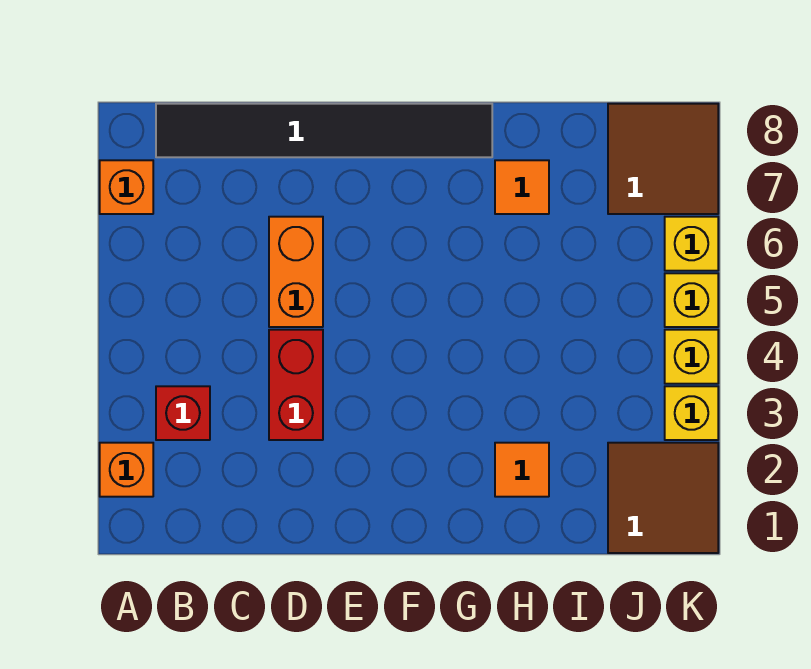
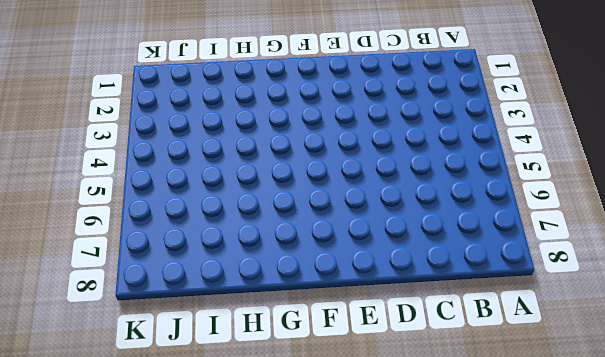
none -> orange 1x1 brick [100,443,153,497]
none -> orange 1x1 brick [100,160,153,214]
none -> red 1x1 brick [156,386,210,440]

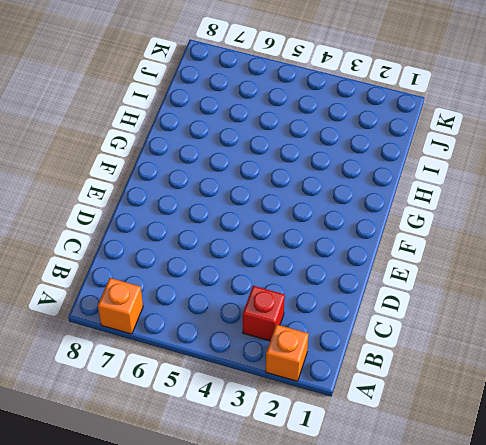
none -> black 1x6 tile [156,104,492,157]
none -> red 1x2 brick [269,330,323,440]
none -> orange 1x2 brick [269,217,323,327]

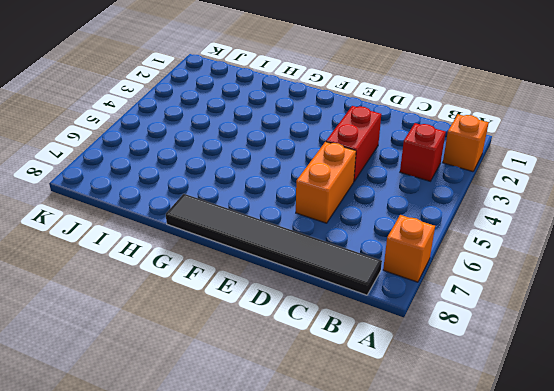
none -> orange 1x1 tile [495,443,549,497]
none -> orange 1x1 tile [495,160,549,214]
none -> brown 2x2 tile [608,443,718,553]

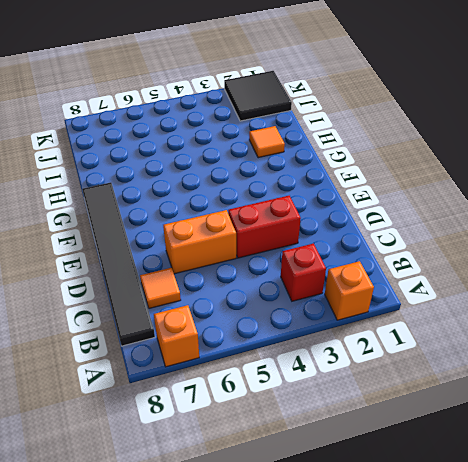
orange 1x1 tile [140,268,181,308] -> orange 1x1 tile moved to [495,160,549,214]
black 2x2 tile [224,71,292,121] -> brown 2x2 tile [608,443,718,553]
none -> brown 2x2 tile [608,104,718,214]
none -> yellow 1x1 brick [665,386,718,440]
none -> yellow 1x1 brick [665,330,718,384]

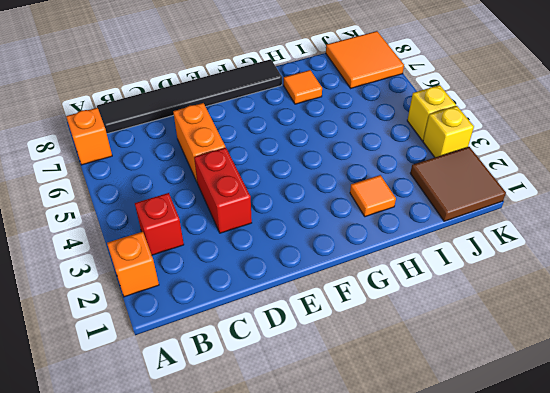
orange 2x2 tile [326,31,404,88] -> brown 2x2 tile [608,104,718,214]
none -> yellow 1x1 brick [665,273,718,327]
none -> yellow 1x1 brick [665,217,718,271]

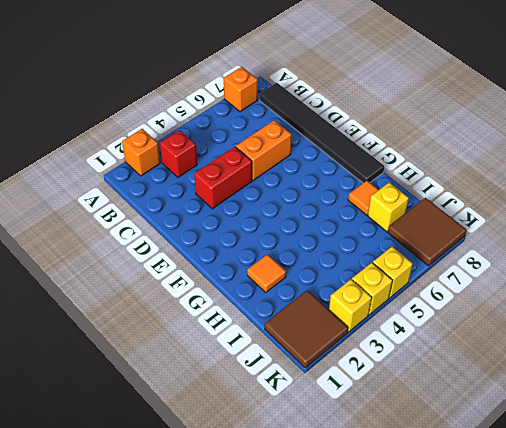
yellow 1x1 brick [368,182,409,232] -> yellow 1x1 brick moved to [665,217,718,271]

